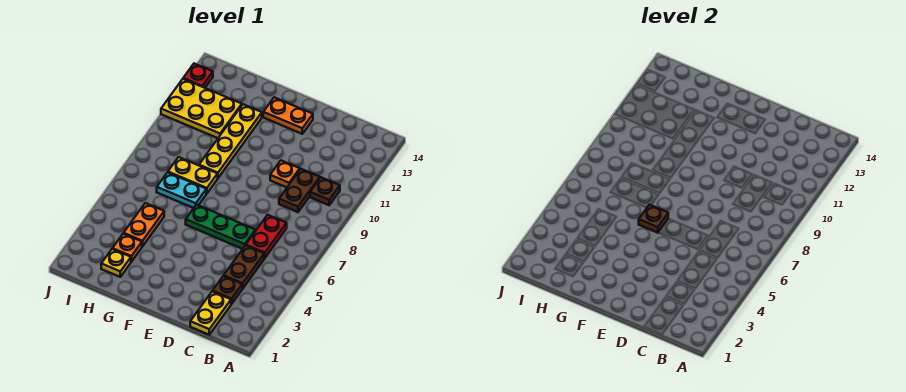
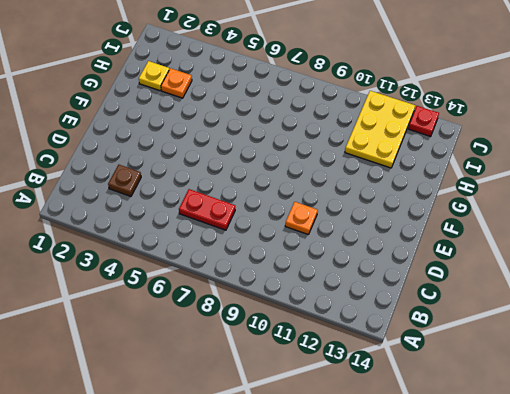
none -> brown 1x1 plate [310,177,340,205]
none -> yellow 1x2 plate [190,291,231,335]
none -> brown 1x2 plate [224,246,264,289]

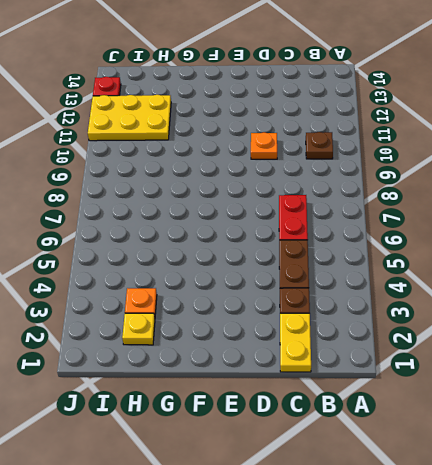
none -> brown 1x2 plate [279,169,320,212]
none -> green 1x3 plate [186,205,255,249]
none -> orange 1x2 plate [263,98,313,134]

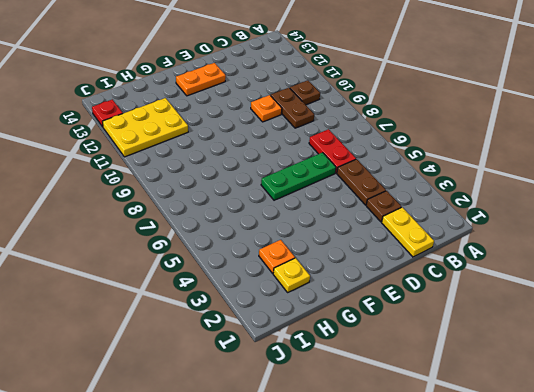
none -> cyan 1x2 plate [157,172,206,208]
none -> yellow 1x2 plate [168,157,218,194]
none -> yellow 1x4 plate [199,104,262,178]

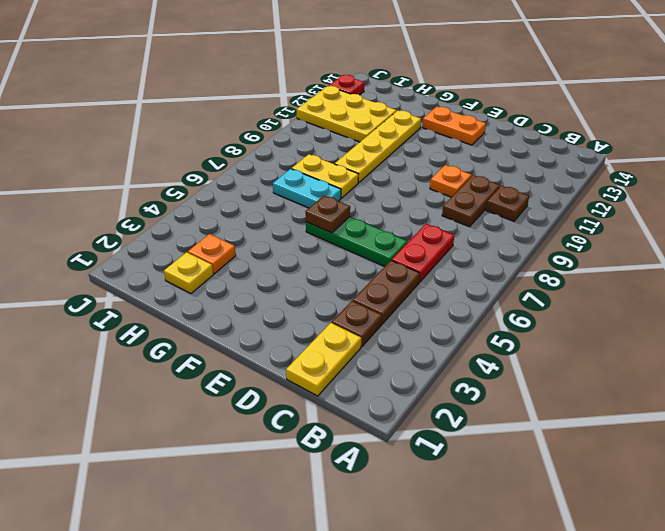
none -> orange 1x2 plate [124,203,164,246]

